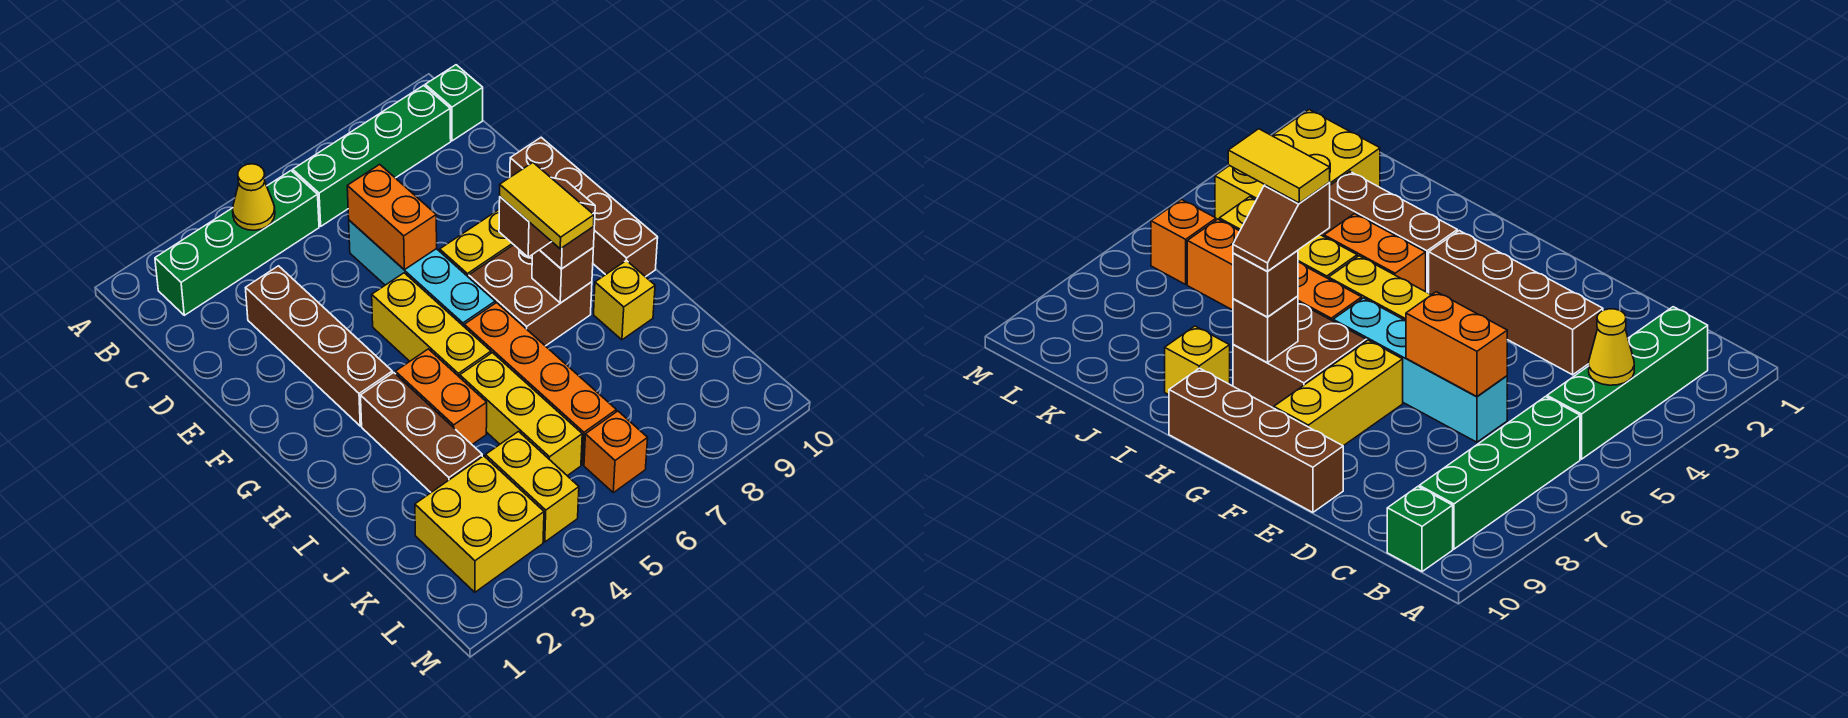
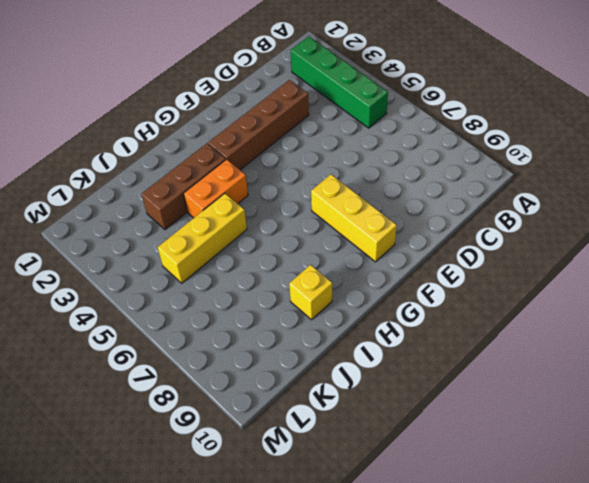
none -> green 1x4 brick [293,85,451,226]
none -> green 1x1 brick [425,65,483,141]
none -> cyan 1x4 brick [349,220,495,326]

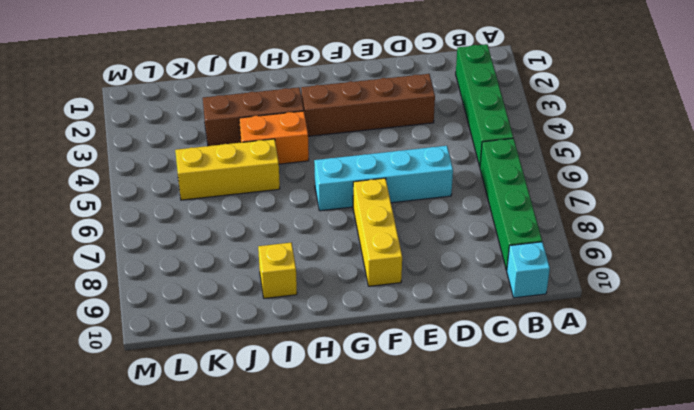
cyan 1x1 brick [507,242,550,298] -> green 1x1 brick [425,65,483,141]
none -> brown 1x4 brick [510,137,658,277]
none -> yellow 1x3 brick [372,273,491,377]
none -> brown 2x2 brick [469,245,592,346]

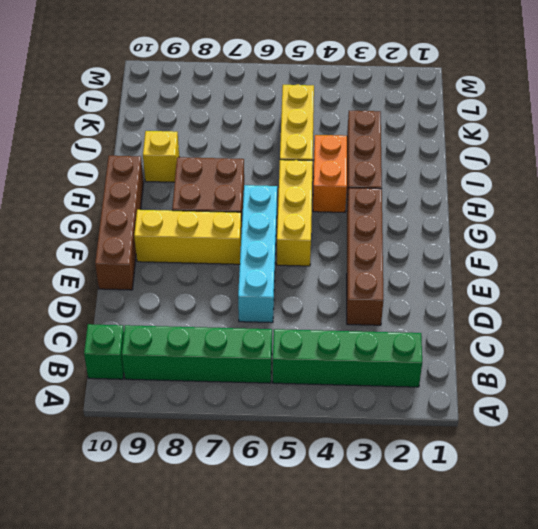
none -> orange 1x4 brick [464,303,616,465]
none -> yellow 2x2 brick [415,456,544,592]
none -> yellow 1x2 brick [485,432,579,542]

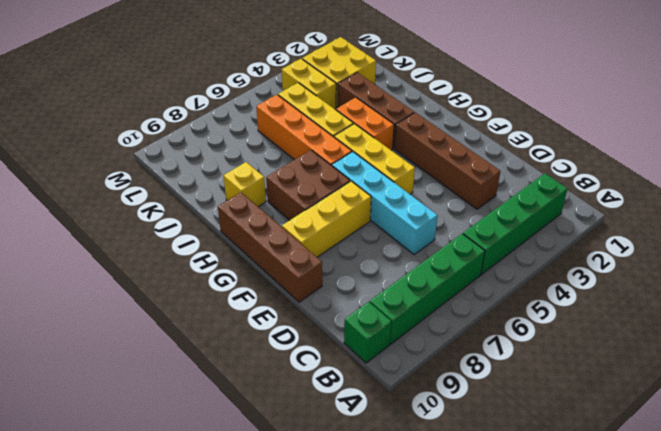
none -> orange 1x1 brick [584,411,648,493]
none -> yellow 1x1 cone [233,164,275,230]
none -> orange 1x2 brick [347,164,437,270]

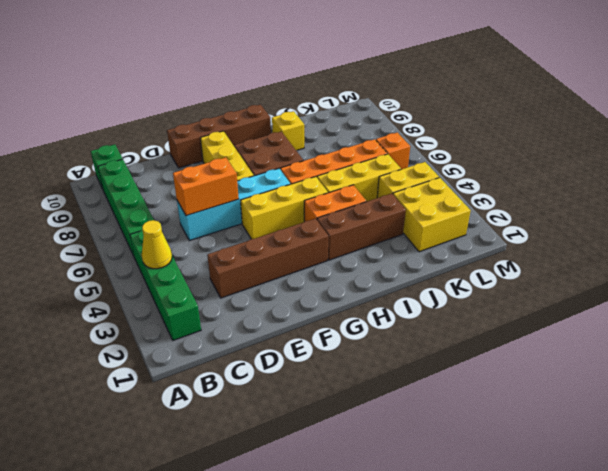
none -> brown 1x1 brick [532,248,593,303]
none -> brown 1x1 brick [540,213,595,269]
none -> brown 1x2 slope [499,178,595,257]

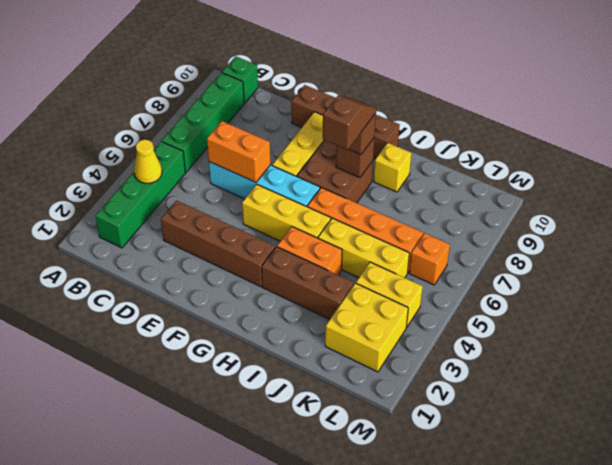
none -> yellow 1x2 tile [500,163,594,249]

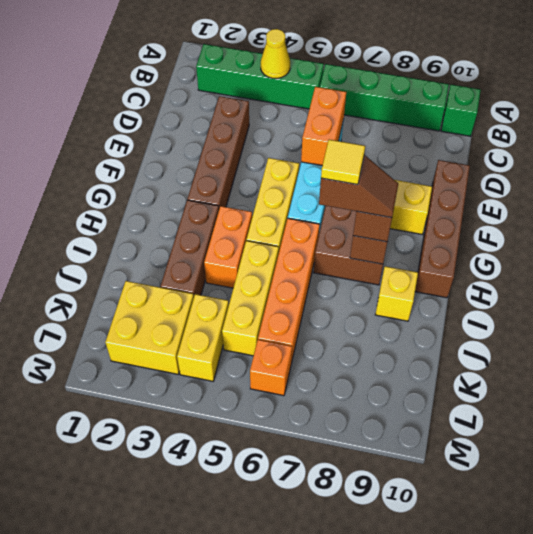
yellow 1x1 tile [321,140,365,185] -> yellow 1x2 tile [500,163,594,249]

